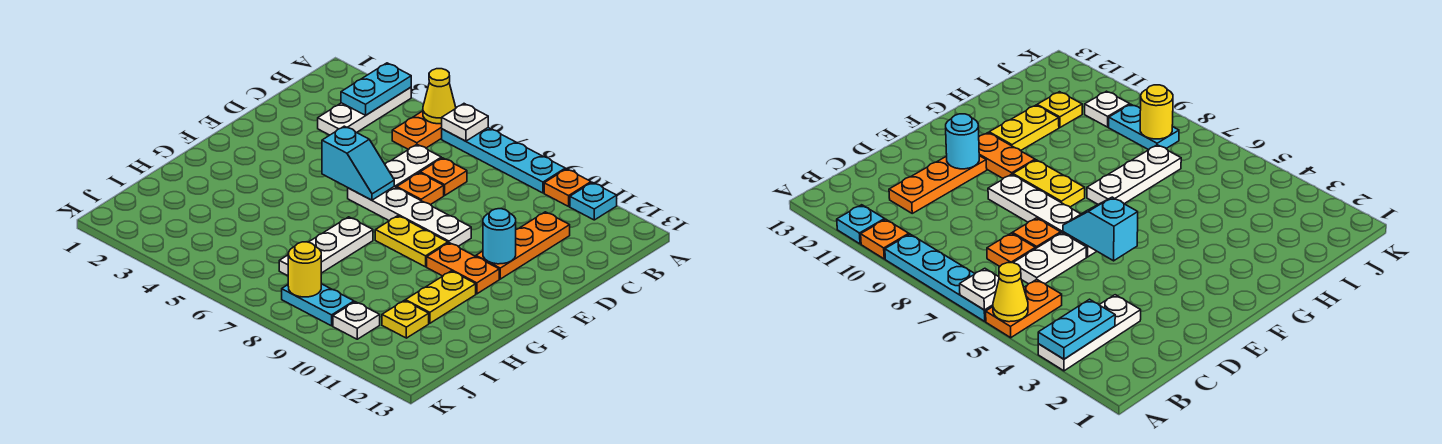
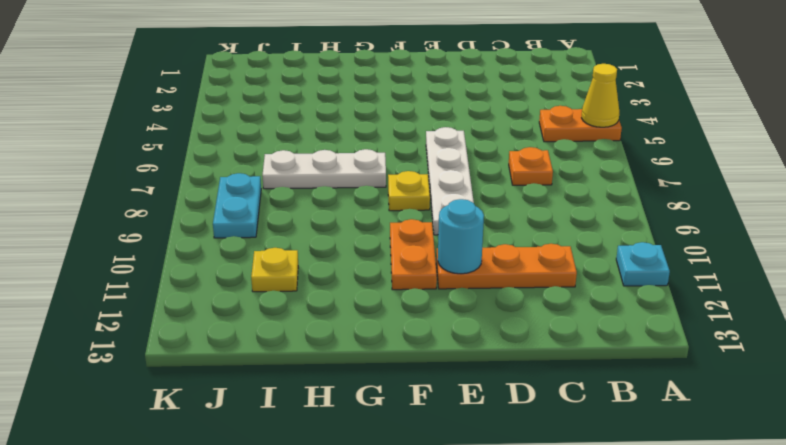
yellow 1x1 plate [388,171,430,211] -> yellow 1x2 plate [375,216,448,267]
none -> white 1x3 plate [318,87,411,135]
none -> cyan 1x4 plate [442,128,565,193]
none -> orange 1x1 plate [544,169,591,206]

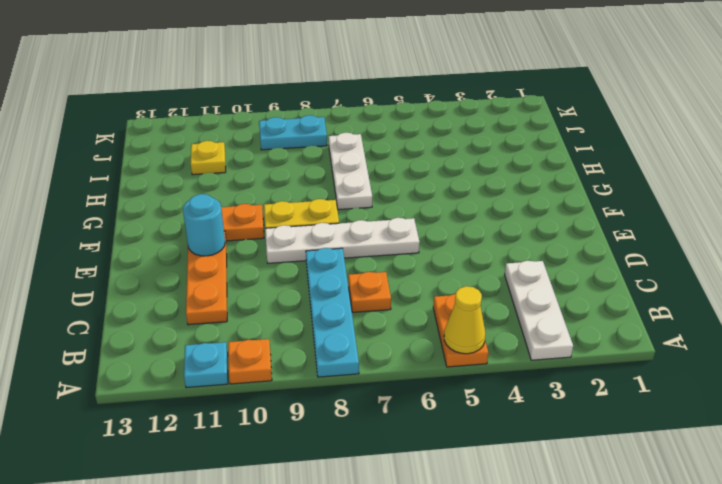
cyan 1x4 plate [306,248,359,377] -> cyan 1x4 plate turned to [442,128,565,193]
none -> white 1x2 plate [385,145,441,188]
none -> orange 1x1 plate [397,173,444,205]
none -> yellow 1x2 plate [405,271,476,323]

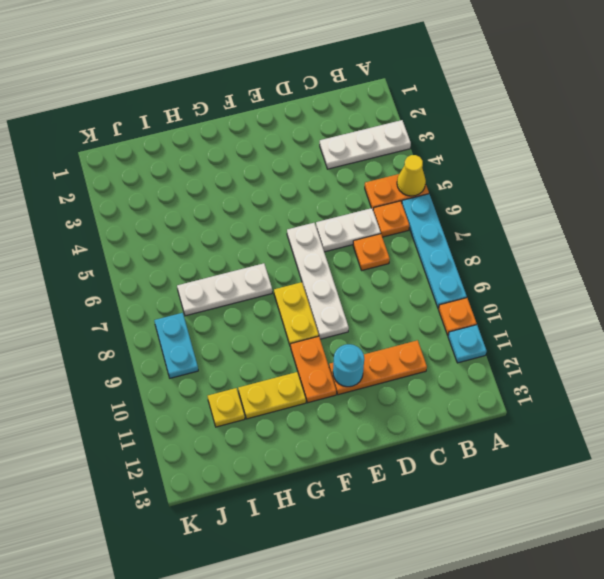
orange 1x1 plate [373,201,409,237] -> orange 1x1 plate moved to [397,173,444,205]
none -> white 1x1 plate [333,302,380,339]
none -> cyan 1x2 plate [341,63,411,115]
none -> white 1x1 plate [442,104,488,141]

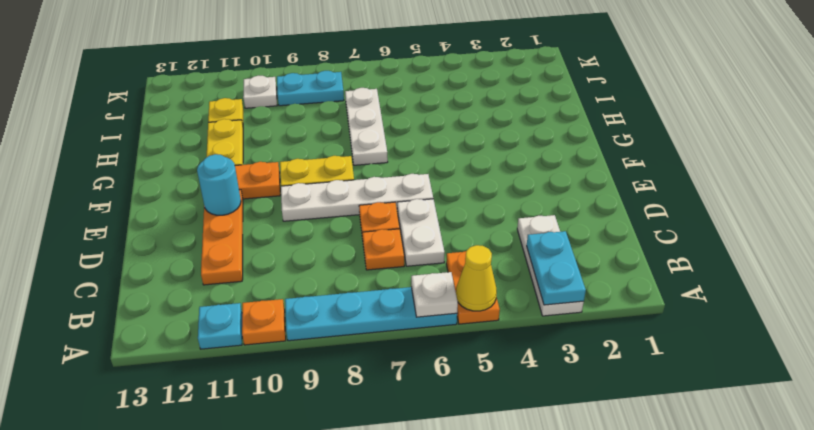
none -> cyan 1x2 slope [322,126,394,200]
none -> yellow 1x1 round brick [288,242,321,297]

